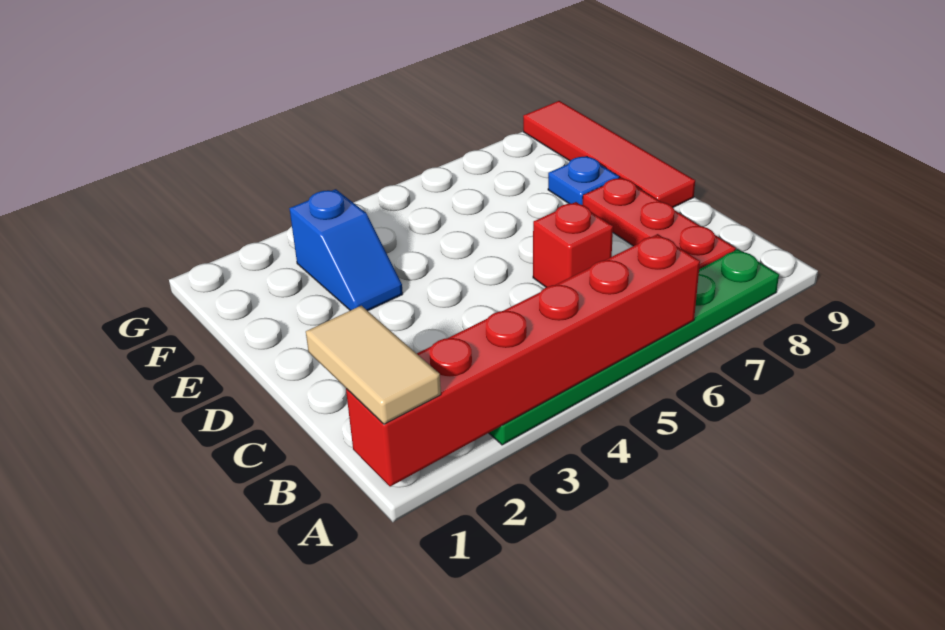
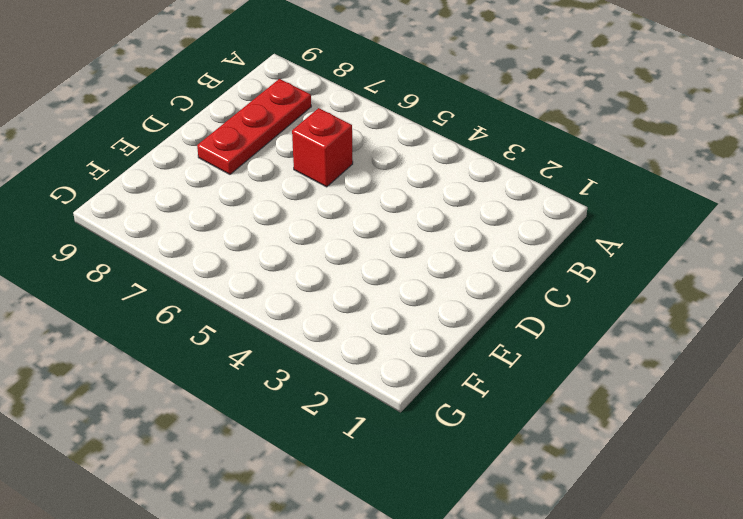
none -> green 1x6 plate [489,249,779,445]
none -> red 1x4 tile [523,101,695,207]

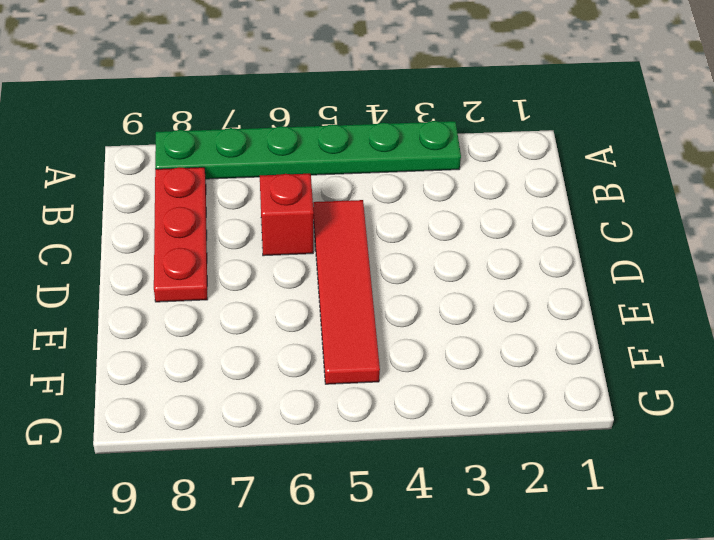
red 1x4 tile [313,200,380,384] -> red 1x4 tile moved to [523,101,695,207]
none -> blue 1x2 slope [289,189,403,311]
none -> blue 1x1 plate [548,156,619,205]

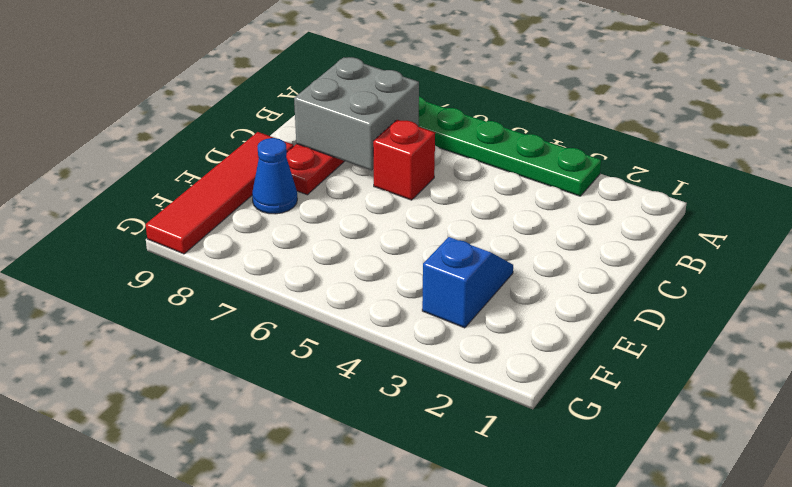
grey 2x2 brick [294,57,419,170] -> none
blue 1x1 cone [252,138,297,214] -> blue 1x1 plate [548,156,619,205]
none -> red 1x6 brick [346,234,700,487]
none -> tan 1x2 tile [306,306,441,424]

